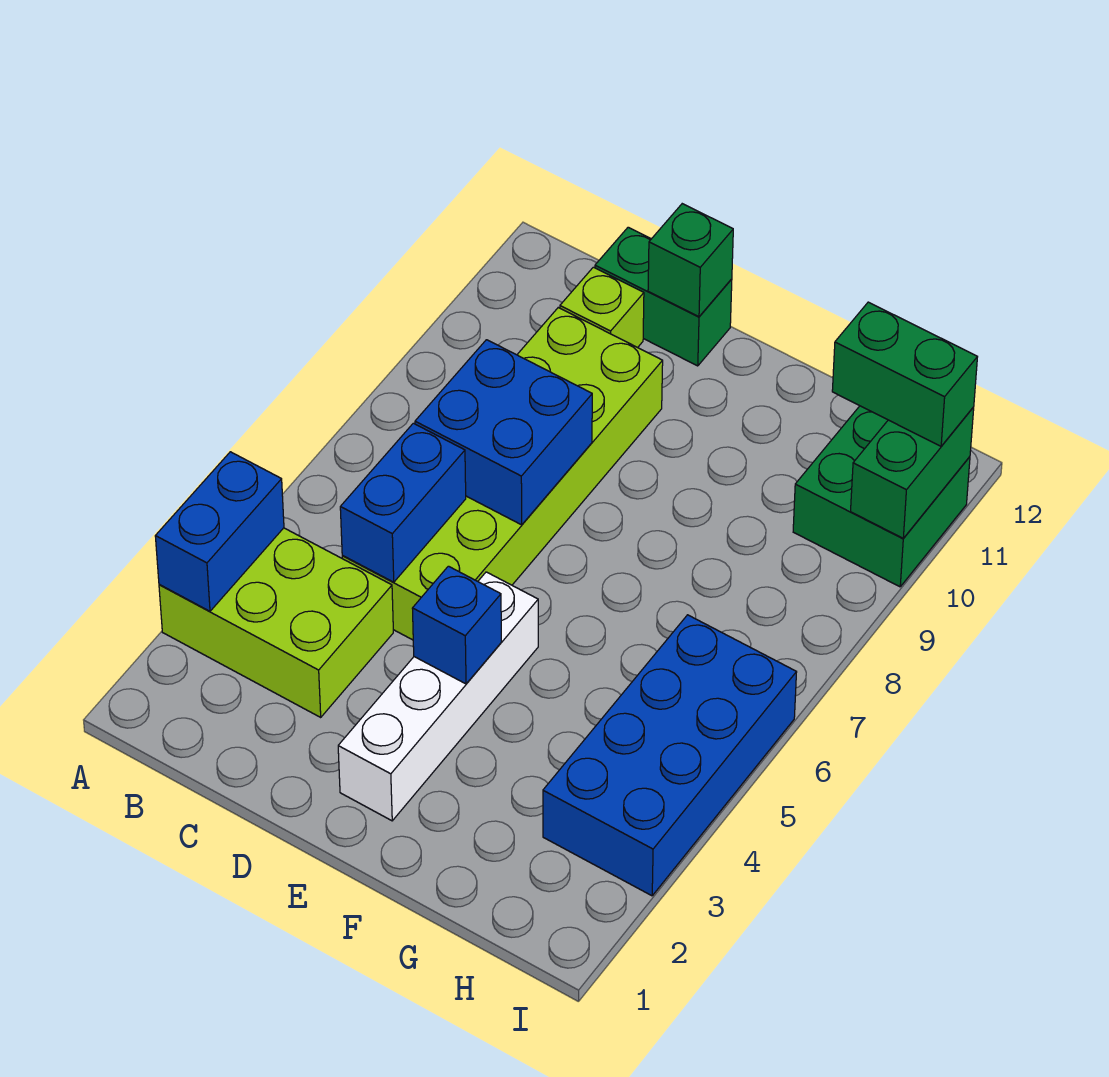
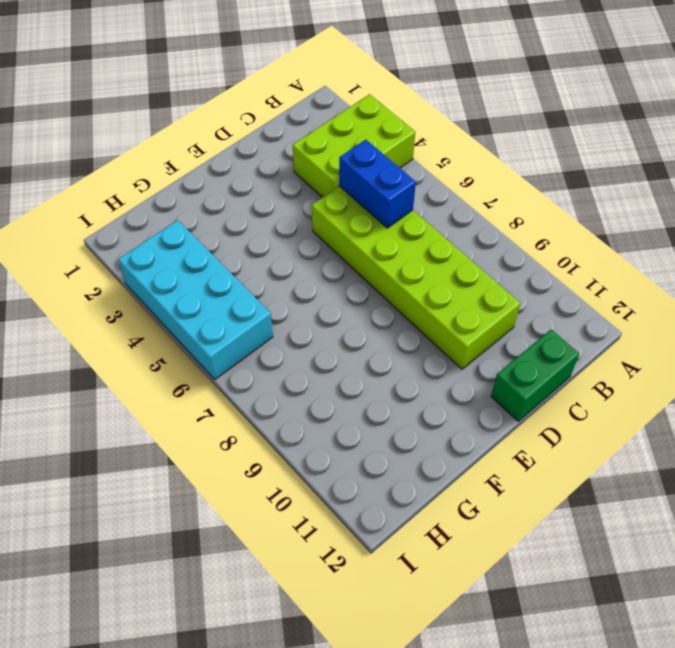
cyan 2x4 brick [118,220,273,379] -> blue 2x4 brick [543,615,797,896]
none -> lime 1x1 brick [560,267,644,348]
none -> white 1x4 brick [338,572,538,821]
none -> green 2x2 brick [793,406,970,587]

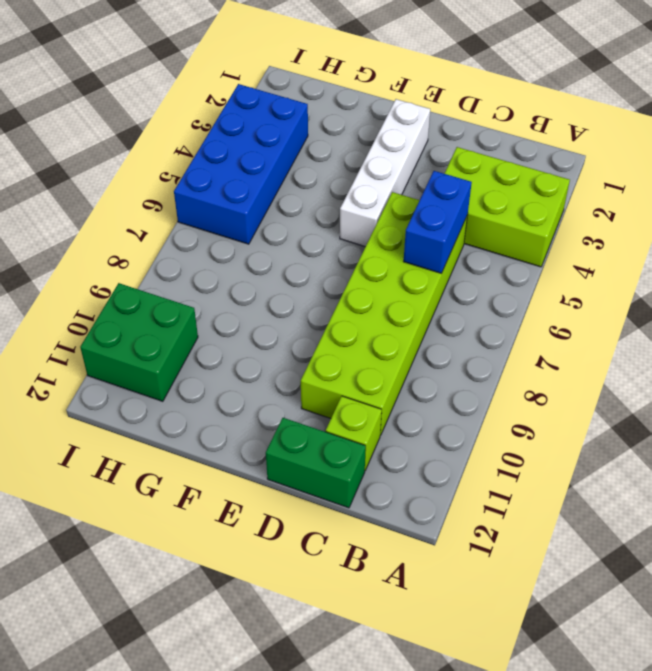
none -> blue 1x2 brick [155,452,284,611]
none -> blue 2x2 brick [415,340,592,525]
none -> green 1x1 brick [648,204,733,317]

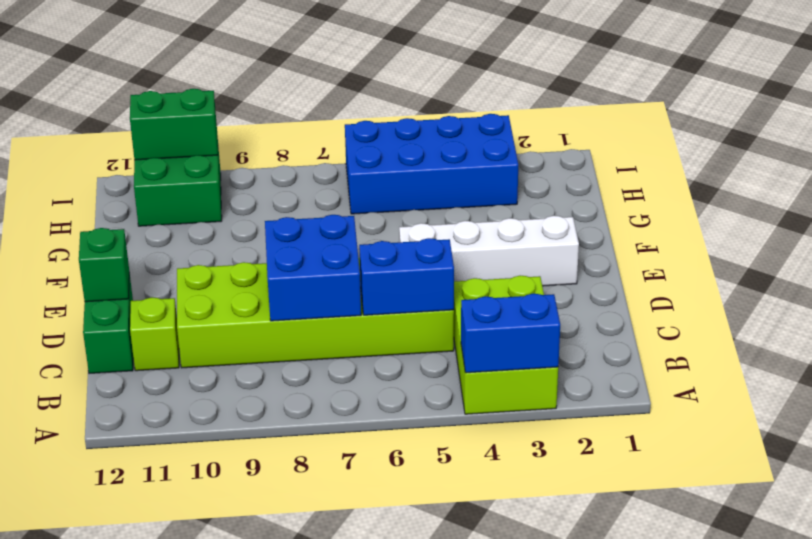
none -> blue 1x1 brick [412,566,501,684]
none -> green 1x2 brick [832,302,977,446]

